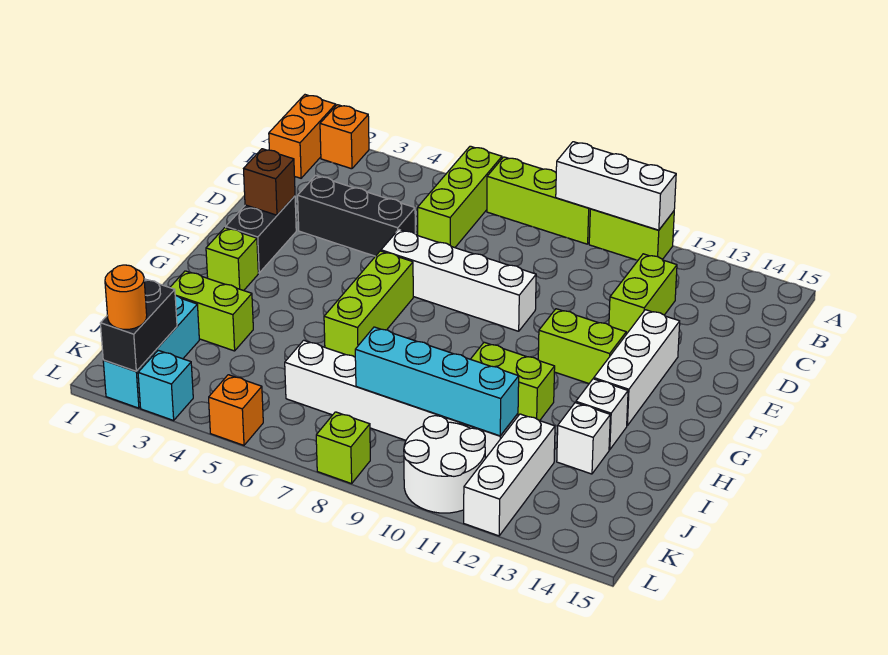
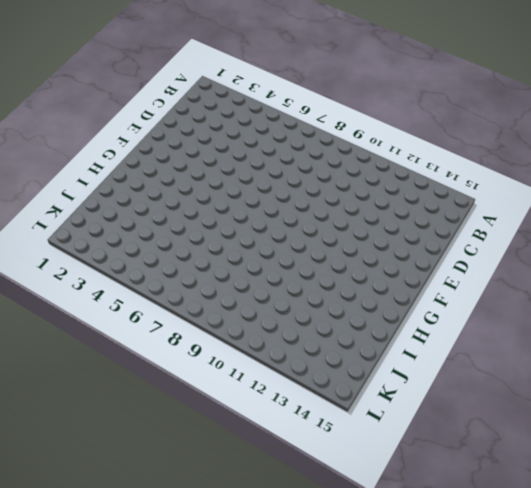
none -> orange 1x2 brick [269,95,336,178]
none -> orange 1x1 brick [320,105,369,169]
none -> lime 1x3 brick [418,146,502,248]

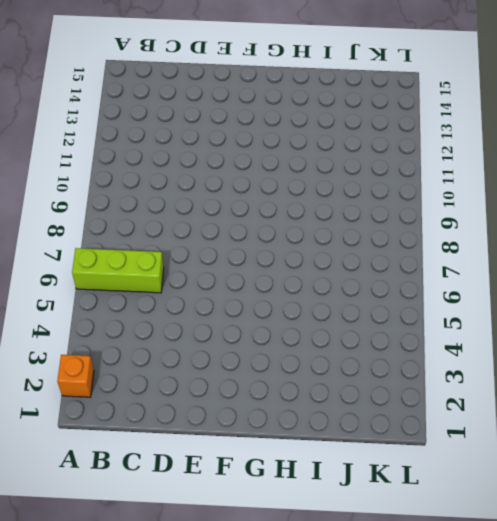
none -> orange 1x2 brick [269,95,336,178]
none -> lime 1x3 brick [487,157,590,244]
none -> lime 1x2 brick [589,209,674,260]

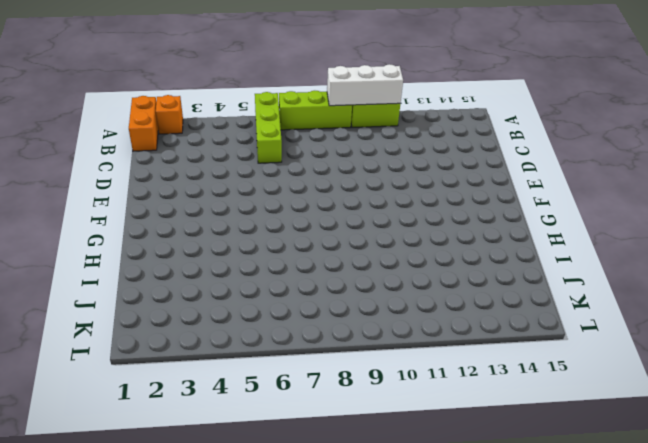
none -> lime 1x2 brick [609,254,677,334]
none -> black 1x3 brick [298,176,415,256]
none -> black 1x2 brick [226,196,296,273]

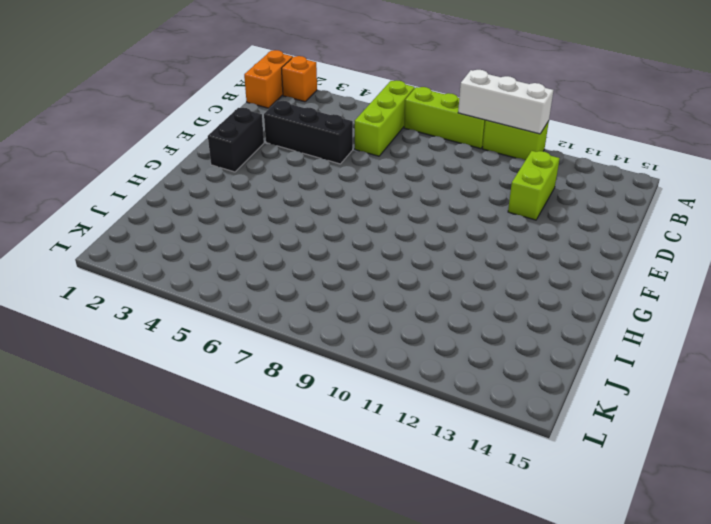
none -> white 1x4 brick [381,230,536,331]
none -> white 1x3 brick [594,310,680,425]
none -> lime 1x3 brick [324,251,413,357]

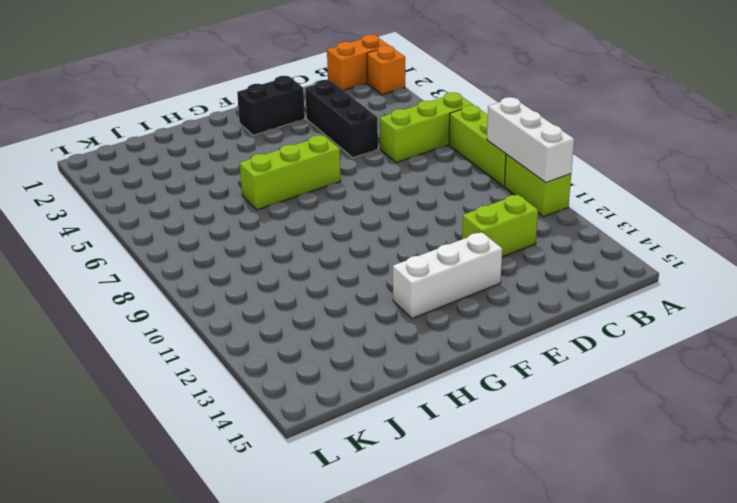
none -> white 1x4 brick [381,230,536,331]
none -> lime 1x2 brick [538,309,626,383]
none -> lime 1x1 brick [206,228,258,291]

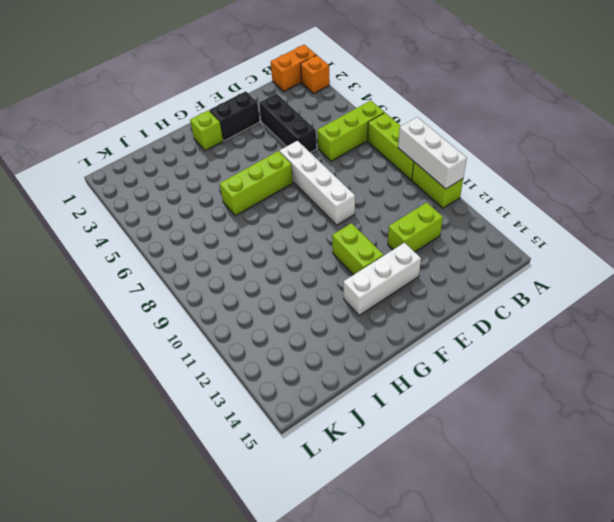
none -> lime 1x2 brick [471,342,555,421]
none -> white 1x1 brick [576,379,628,450]
none -> lime 1x2 brick [170,271,253,351]

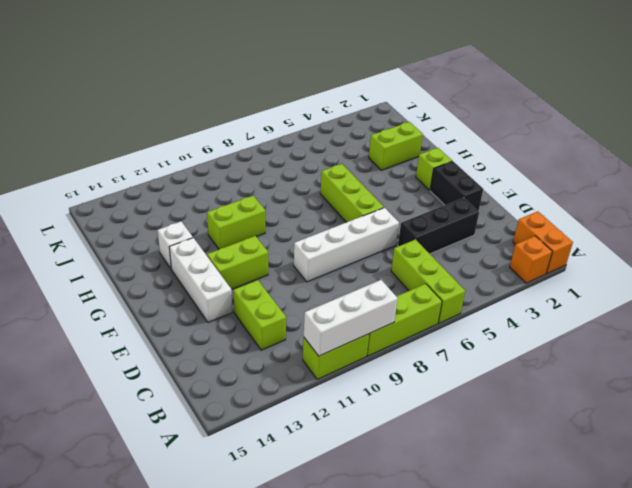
none -> white 1x1 brick [557,403,610,474]
none -> cyan 1x3 brick [103,296,199,408]
none -> white 1x6 brick [285,340,518,458]

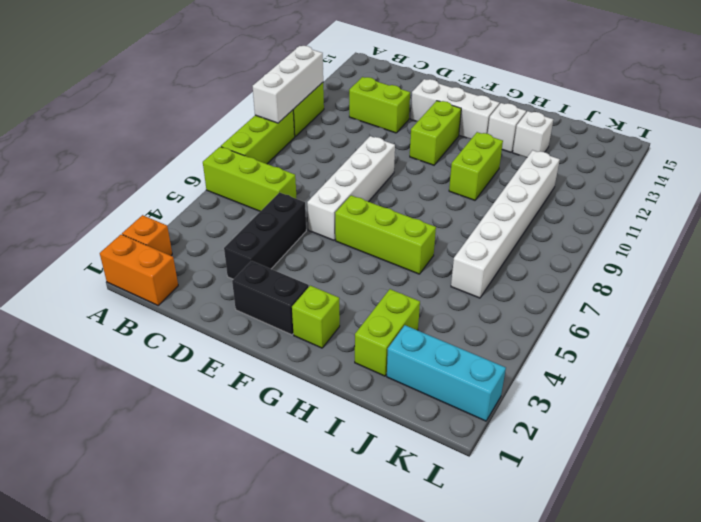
none -> white 1x3 brick [464,414,555,536]
none -> white 2x2 round brick [404,416,485,513]
none -> cyan 1x1 brick [138,350,193,420]

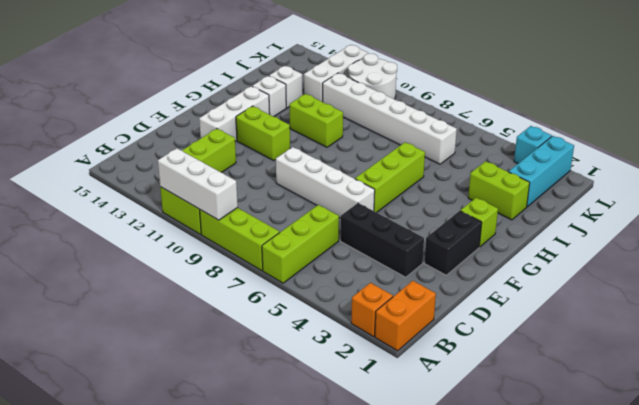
none -> orange 1x1 brick [209,375,263,445]
none -> lime 1x1 brick [316,412,370,484]
none -> brown 1x1 brick [244,149,295,215]

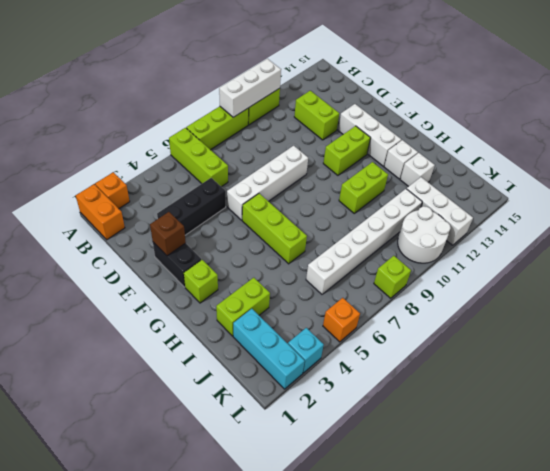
none -> cyan 1x4 brick [355,327,519,436]
none -> black 1x2 brick [100,279,177,371]
none -> orange 1x1 round brick [105,265,147,329]

